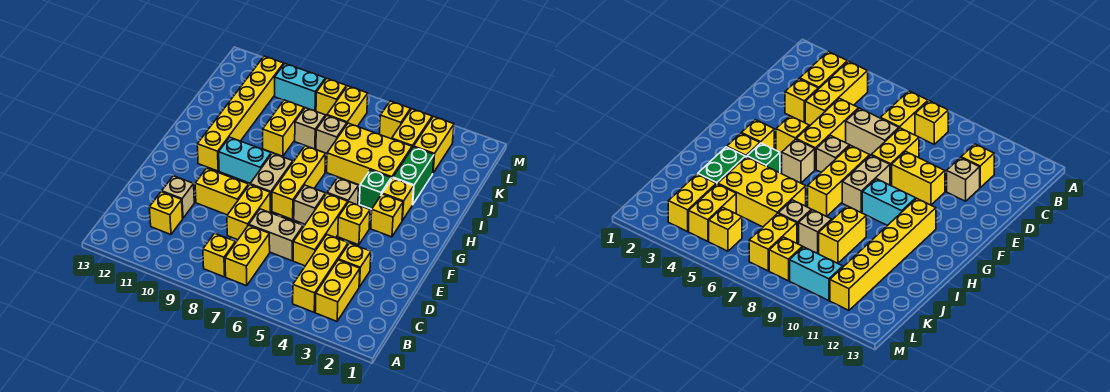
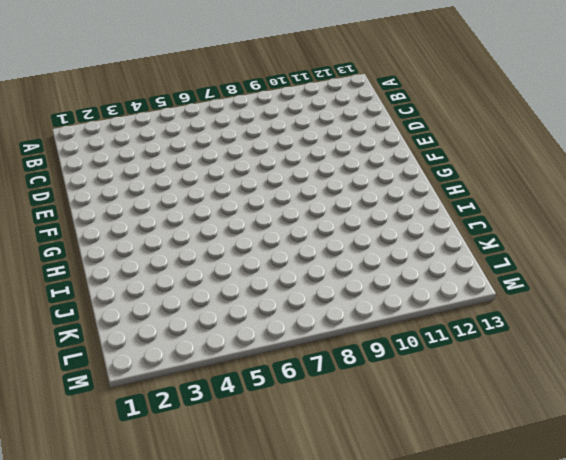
none -> yellow 1x2 brick [315,260,360,321]
none -> yellow 1x3 brick [293,235,348,312]
none -> yellow 1x2 brick [225,225,270,286]
none -> yellow 1x1 brick [203,233,235,277]

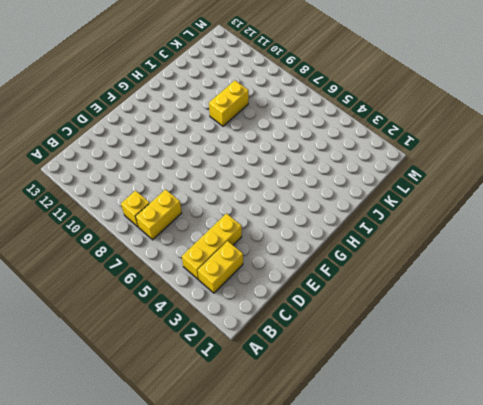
none -> yellow 1x1 brick [149,192,183,234]
none -> yellow 1x1 brick [339,243,371,287]
none -> yellow 1x3 brick [293,194,348,266]
none -> tan 1x2 brick [249,209,303,261]

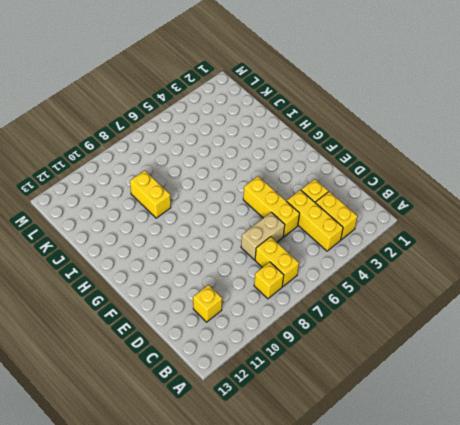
none -> yellow 1x2 brick [227,185,270,240]
none -> tan 1x1 brick [162,176,194,218]
none -> yellow 1x2 brick [195,168,249,215]
none -> yellow 1x1 brick [338,202,370,245]

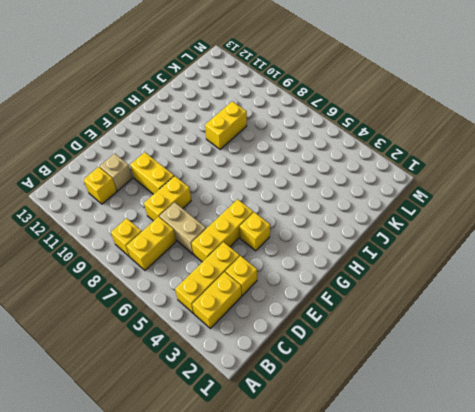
none -> tan 1x1 brick [294,185,326,224]
none -> yellow 1x3 brick [272,146,326,219]
none -> tan 1x2 brick [250,153,293,211]
none -> yellow 1x1 brick [371,194,403,237]

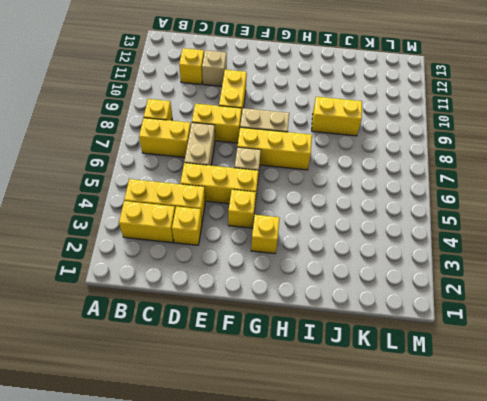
none -> tan 1x1 brick [327,178,359,205]
none -> cyan 1x2 brick [219,137,271,183]
none -> yellow 1x6 brick [197,56,284,171]
none -> yellow 1x1 brick [382,178,414,220]

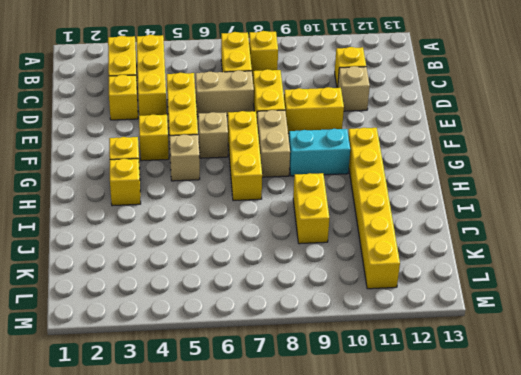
none -> green 1x1 brick [359,170,391,209]
none -> green 1x2 brick [393,147,434,205]
none -> yellow 2x3 brick [327,123,412,185]
none -> tan 1x1 brick [316,115,347,153]

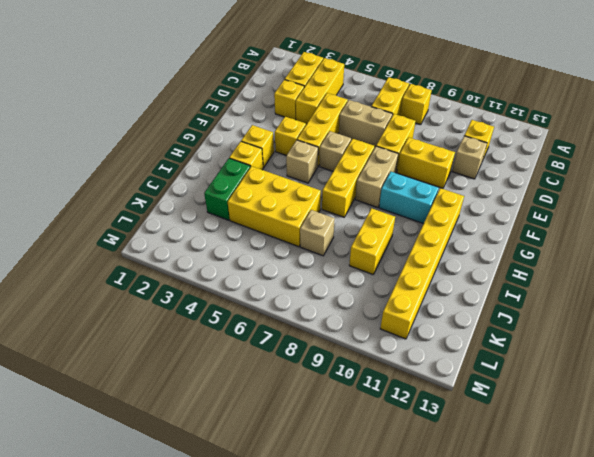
none -> green 1x1 brick [359,170,391,209]
none -> tan 1x1 brick [295,108,325,149]
none -> yellow 1x2 brick [414,117,454,173]
none -> yellow 1x2 brick [392,109,432,148]

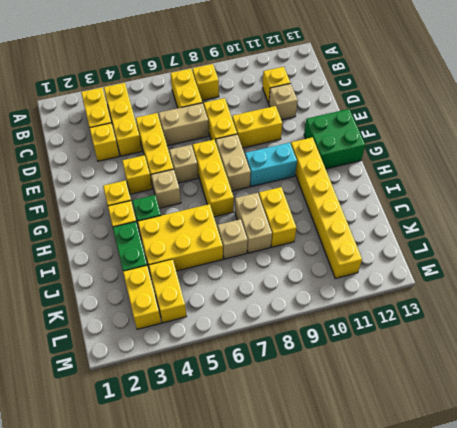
green 2x2 brick [304,109,365,169] -> none
tan 1x2 brick [235,193,272,253] -> tan 1x1 brick [295,108,325,149]
none -> yellow 1x2 brick [327,86,368,126]
none -> yellow 1x1 brick [379,101,411,139]
none -> yellow 1x1 brick [316,78,346,115]
none -> cyan 1x2 brick [275,64,325,111]

